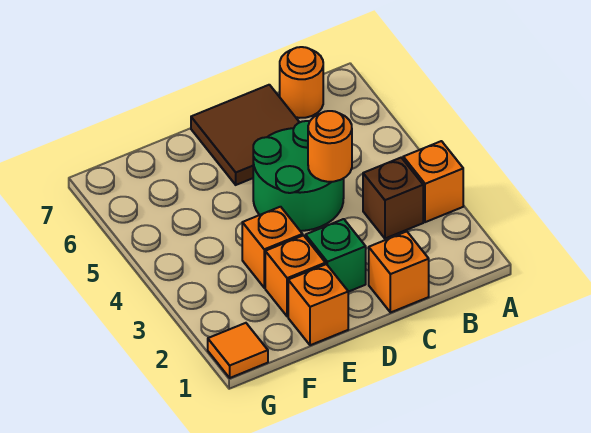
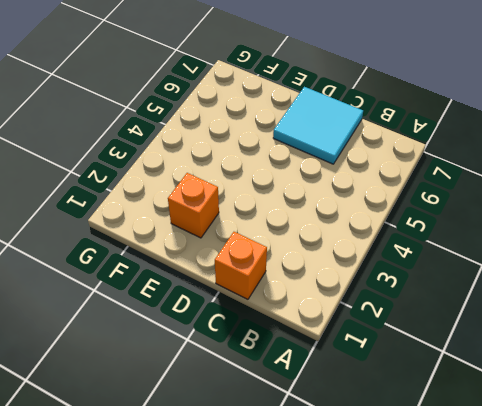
cyan 2x2 tile [273,87,363,164] -> brown 2x2 tile [191,85,300,185]
none -> orange 1x1 brick [403,141,463,222]
none -> brown 1x1 brick [363,158,423,239]
none -> orange 1x1 round brick [280,47,323,118]

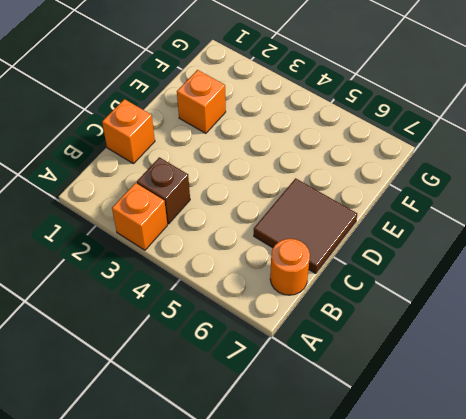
none -> green 2x2 round brick [253,121,344,231]
none -> green 1x1 brick [306,219,366,292]
none -> orange 1x1 brick [288,264,348,345]

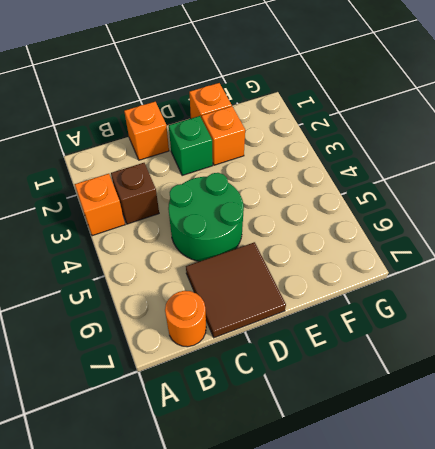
none -> orange 1x1 brick [242,207,303,288]
none -> orange 1x1 tile [208,323,268,378]
none -> orange 1x1 round brick [308,111,352,182]

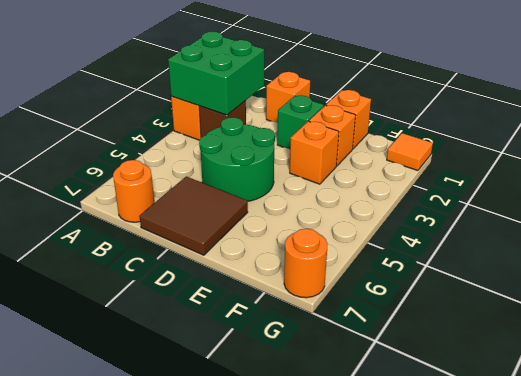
green 2x2 brick [168,32,264,115] -> none
orange 1x1 round brick [284,229,328,298] -> orange 1x1 round brick moved to [308,111,352,182]

